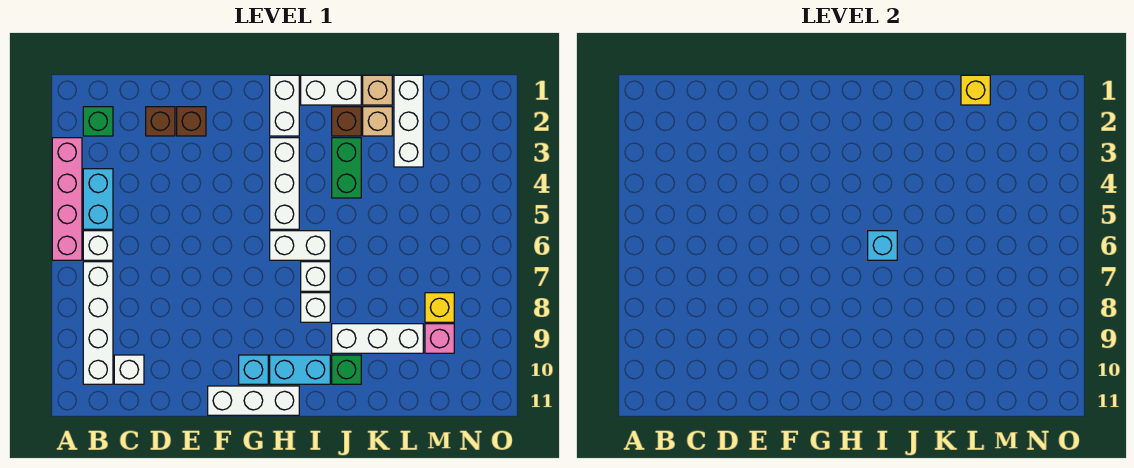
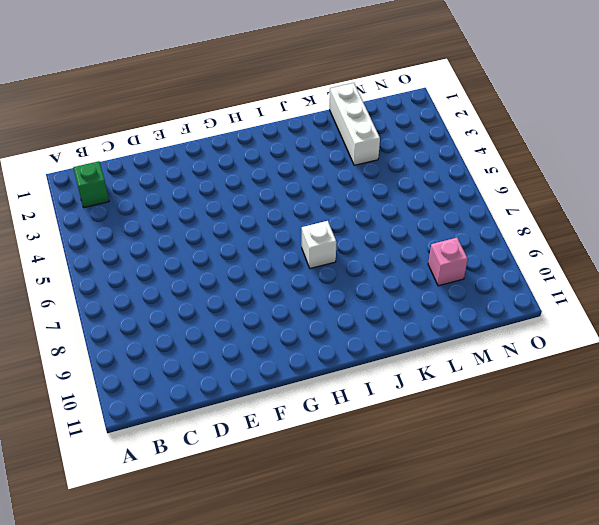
none -> pink 1x4 brick [52,138,82,260]
none -> cyan 1x2 brick [83,169,113,229]
none -> white 1x1 brick [83,231,113,260]

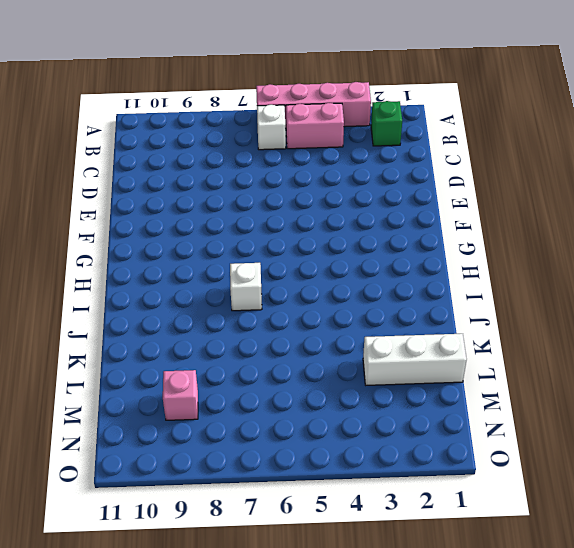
pink 1x2 brick [286,103,344,149] -> cyan 1x2 brick [83,169,113,229]
none -> white 1x4 brick [83,262,113,384]
none -> white 1x1 brick [114,355,144,384]
none -> brown 1x1 brick [146,107,175,136]

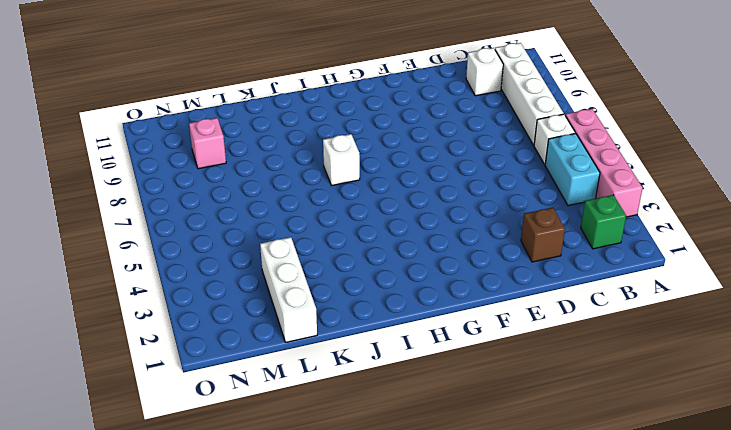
none -> brown 1x1 brick [177,107,206,136]
none -> white 1x3 brick [208,386,299,415]
none -> cyan 1x1 brick [239,355,268,384]

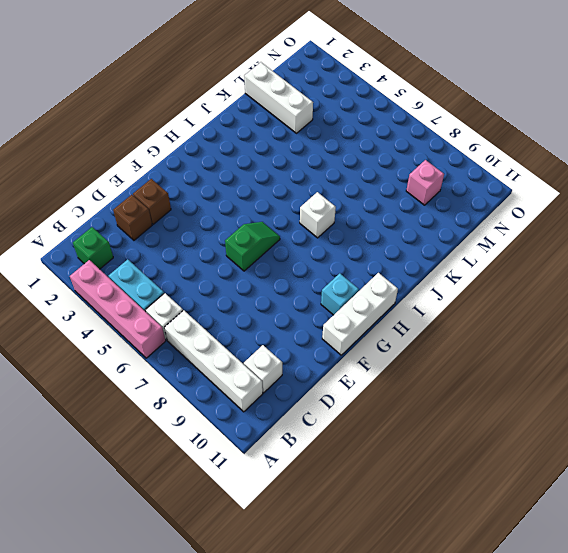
green 1x2 slope [225,222,280,271] -> none
none -> white 1x2 brick [270,75,299,136]
none -> white 1x3 brick [270,138,299,229]
none -> white 1x2 brick [270,231,330,260]

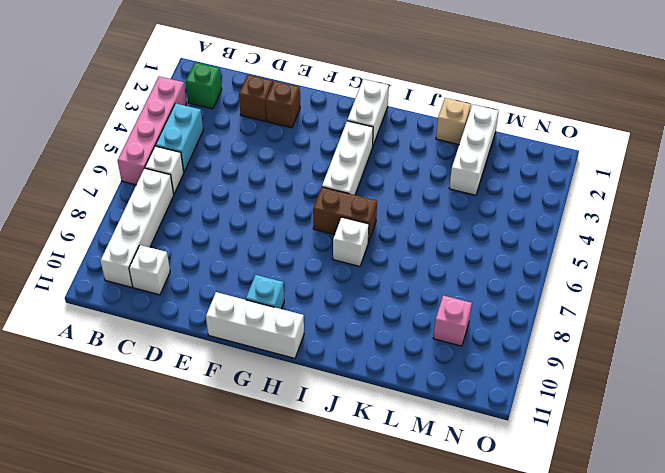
brown 1x2 brick [313,187,377,243] -> white 1x2 brick [270,231,330,260]
none -> cyan 1x2 brick [270,355,330,384]
none -> white 1x2 brick [301,75,361,105]
none -> white 1x1 brick [301,293,330,322]

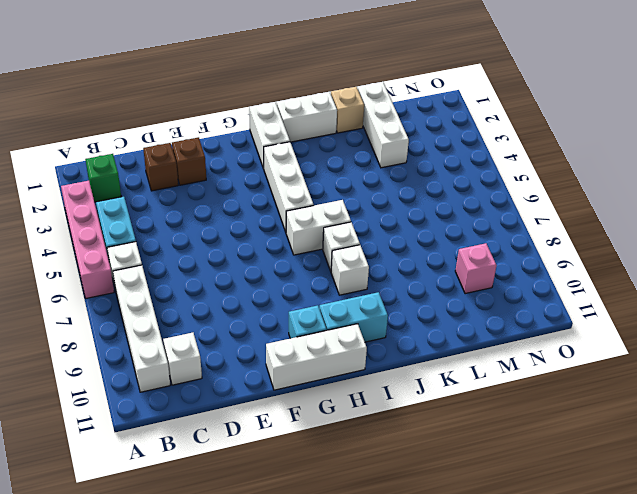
none -> brown 1x1 brick [332,107,361,136]
none -> green 1x2 brick [332,138,361,198]
none -> white 1x3 brick [332,324,423,353]

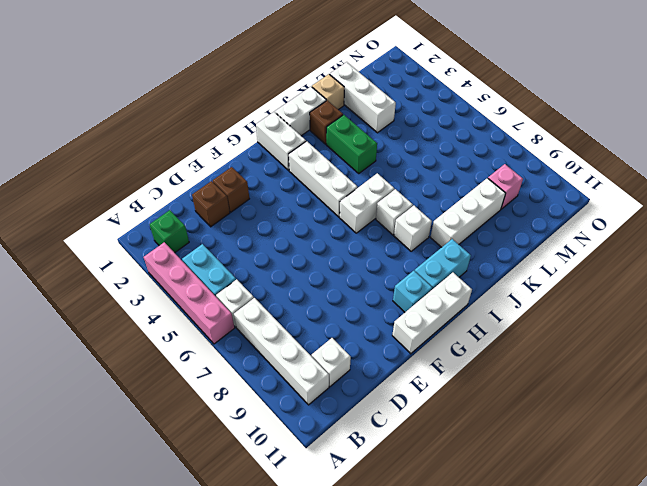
none -> green 1x1 brick [332,355,361,384]
none -> tan 1x1 brick [363,107,392,136]
none -> yellow 1x1 brick [425,293,454,322]

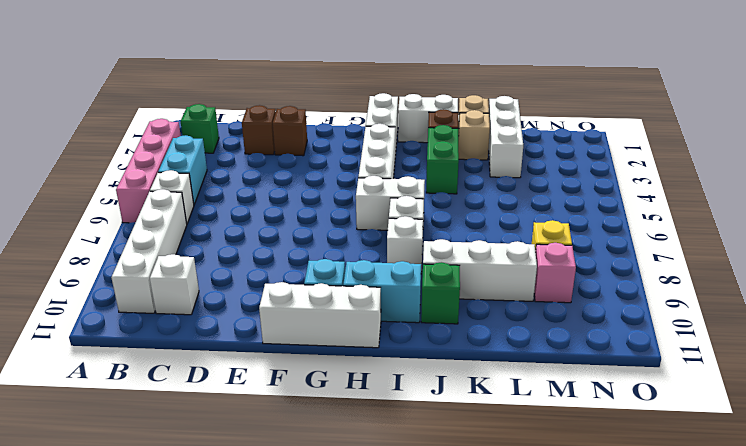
none -> cyan 1x1 brick [868,231,897,260]
none -> yellow 1x1 brick [961,75,990,105]

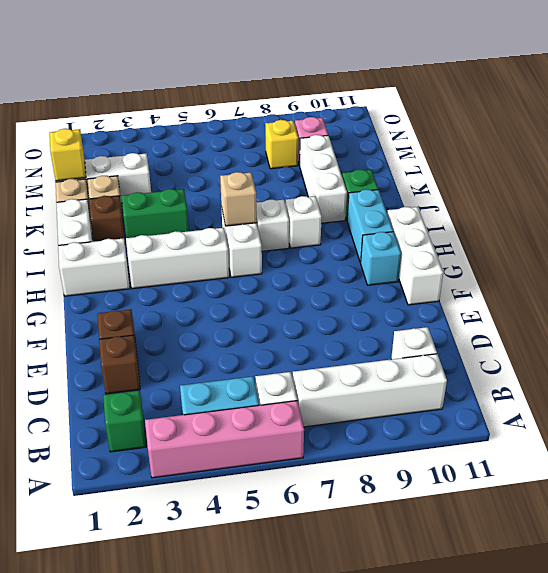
tan 1x1 brick [220,172,257,226] -> cyan 1x1 brick [868,231,897,260]

